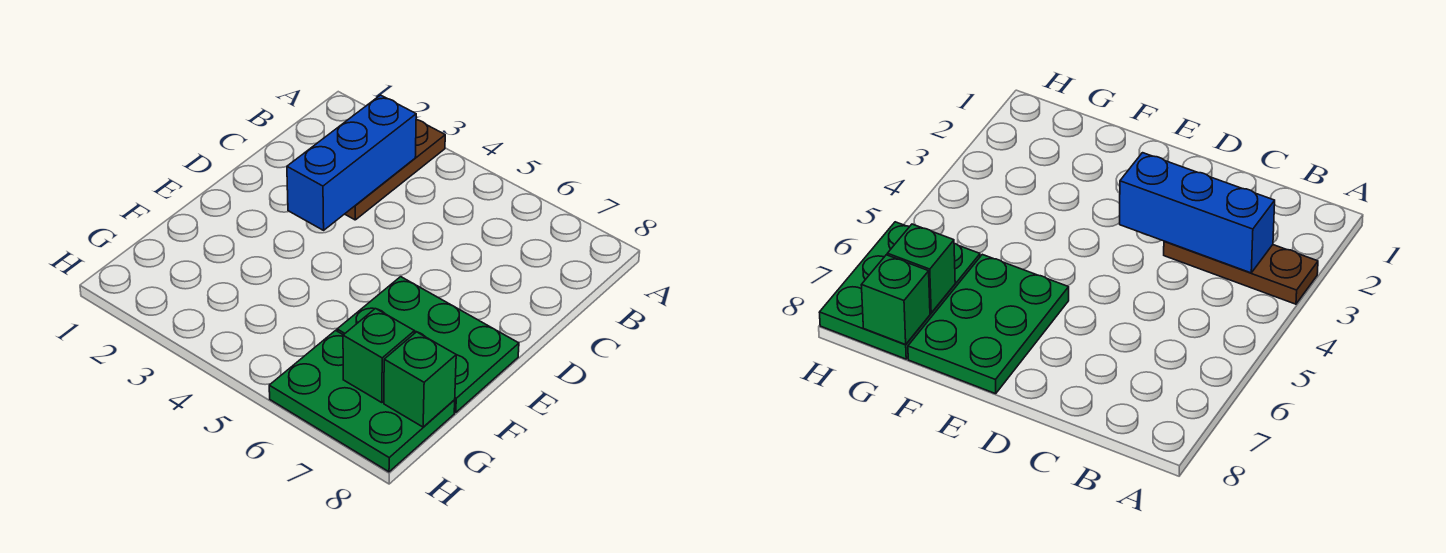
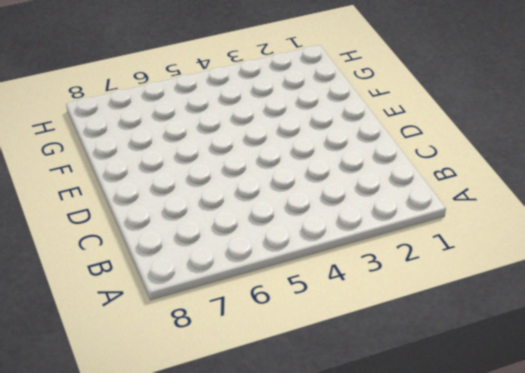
none -> brown 1x3 plate [345,119,445,220]
none -> green 2x3 plate [337,277,519,413]

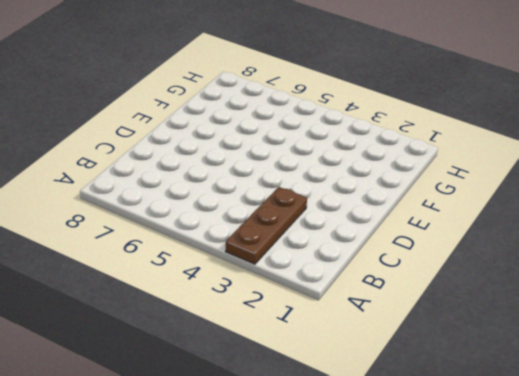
none -> green 2x3 plate [337,277,519,413]
none -> green 2x3 plate [269,330,455,472]

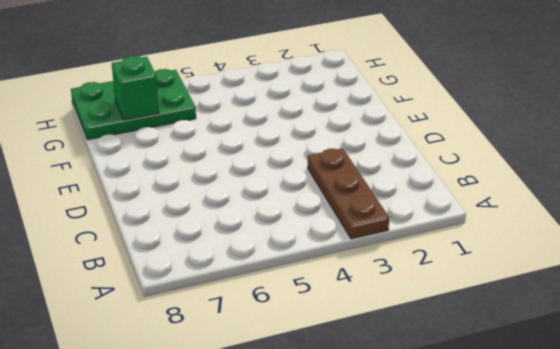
none -> green 2x3 plate [337,277,519,413]
none -> blue 1x3 brick [287,95,416,230]

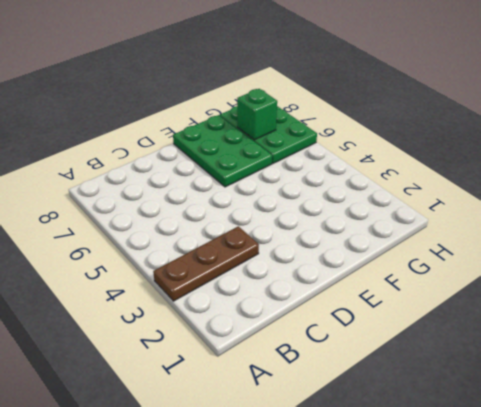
none -> blue 1x3 brick [287,95,416,230]
none -> green 1x1 brick [384,332,456,427]

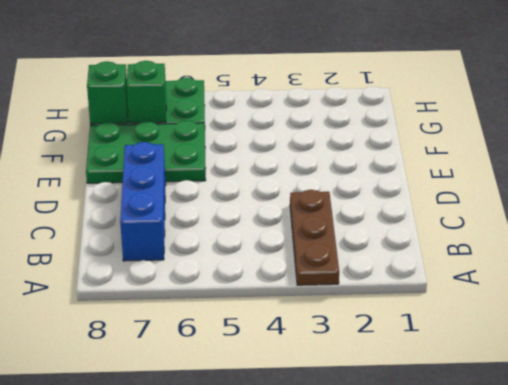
blue 1x3 brick [120,142,166,261] -> blue 1x3 brick moved to [287,95,416,230]

